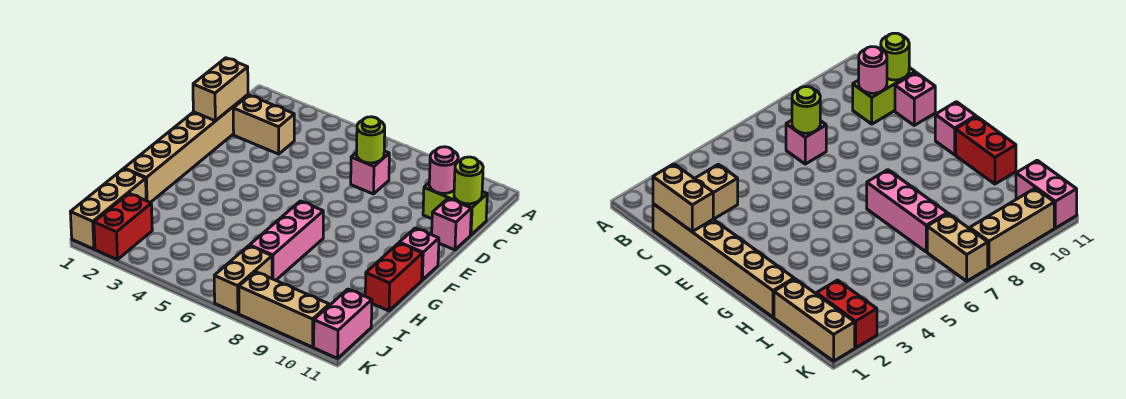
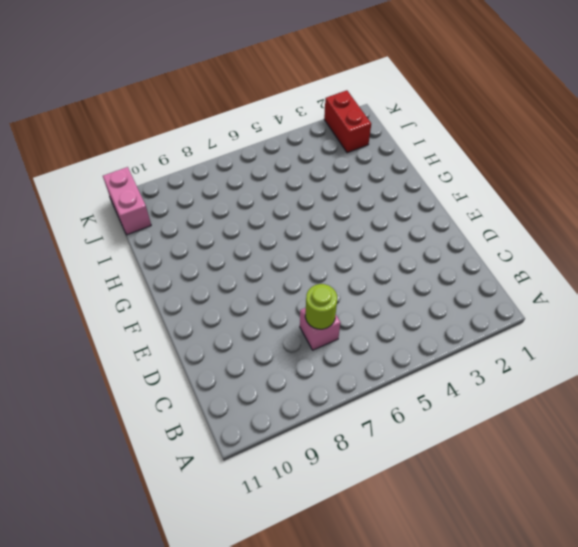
none -> tan 1x6 brick [124,95,248,203]
none -> tan 1x2 brick [233,95,294,154]
none -> lime 1x2 brick [423,183,487,235]

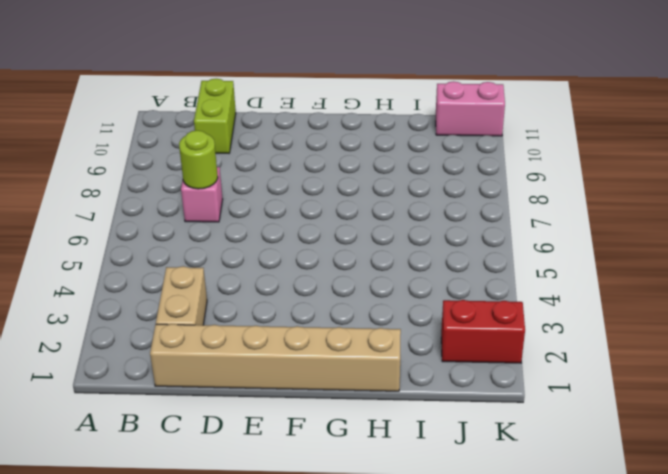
none -> pink 1x1 brick [432,199,471,250]
none -> pink 1x1 brick [399,228,439,280]
none -> pink 1x3 brick [250,201,323,280]

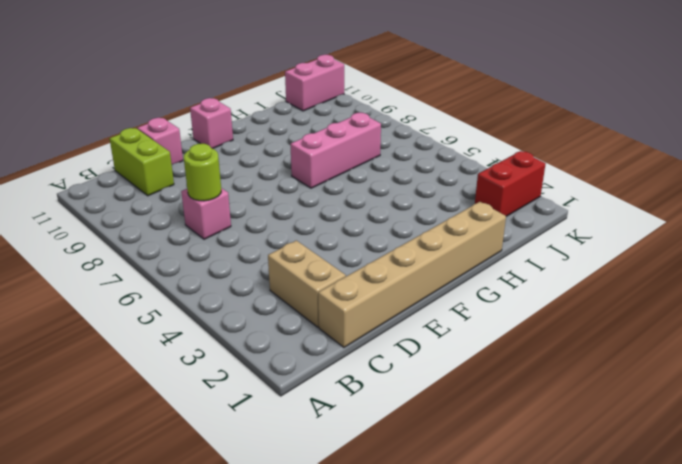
none -> red 1x2 brick [365,243,422,311]
none -> tan 1x3 brick [70,169,146,249]
none -> tan 1x2 brick [214,246,272,314]

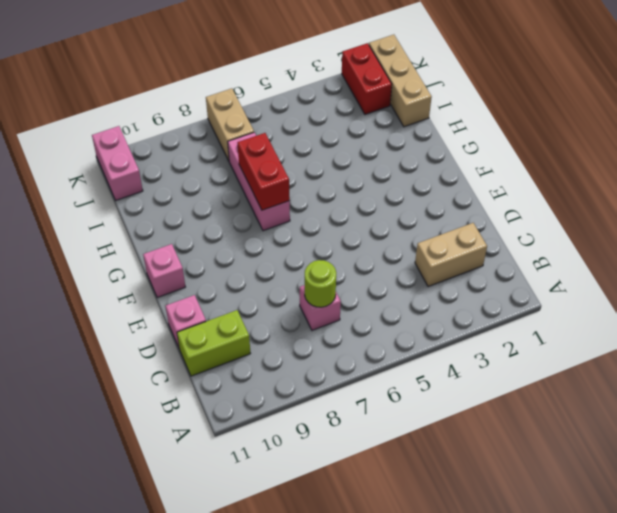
red 1x2 brick [237,133,290,210] -> red 1x2 brick moved to [365,243,422,311]
none -> tan 1x6 brick [124,95,248,203]
none -> tan 1x3 brick [239,272,329,347]
none -> tan 1x2 brick [193,58,248,121]

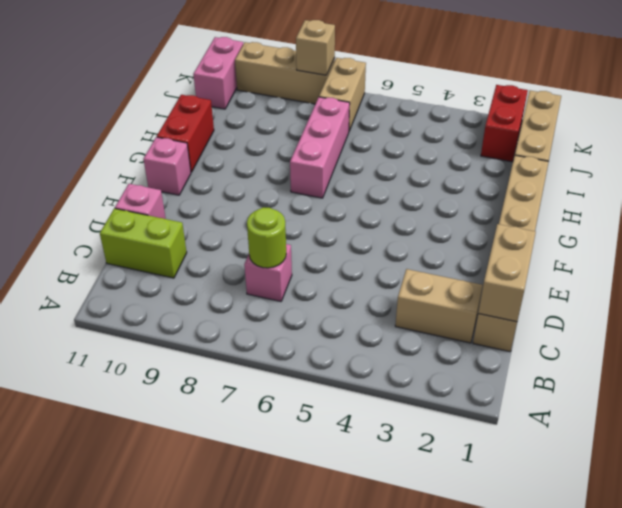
tan 1x1 brick [296,20,335,75] -> none
none -> pink 1x1 round brick [429,147,458,193]
none -> lime 1x1 round brick [454,157,483,204]

